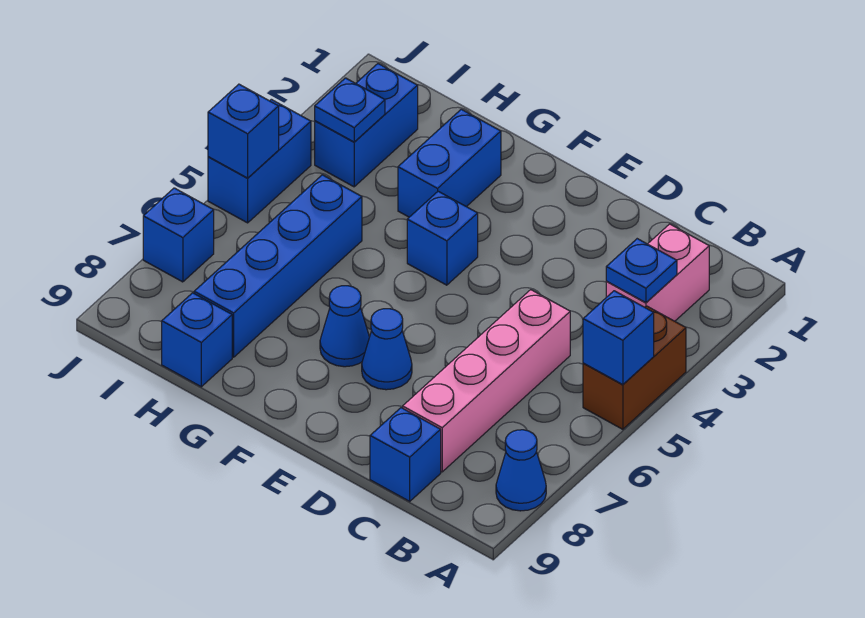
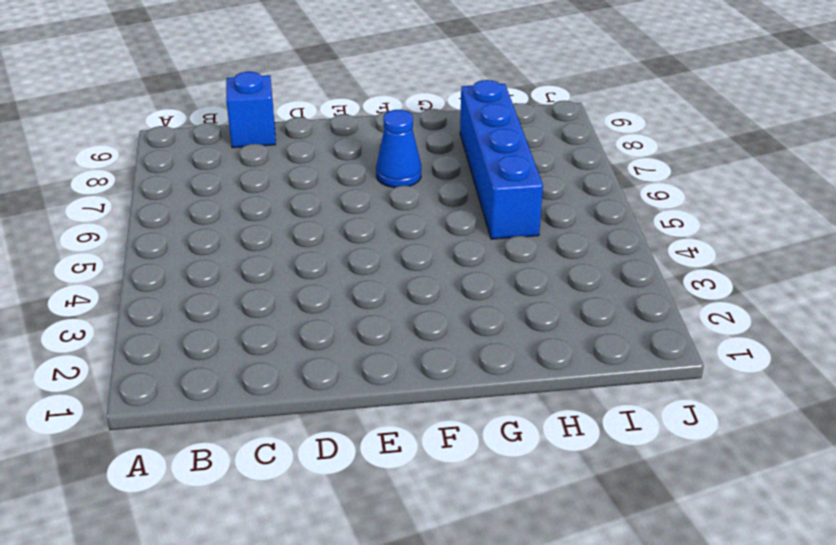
none -> brown 1x2 brick [583,306,686,429]
none -> blue 1x1 cone [496,430,546,511]
none -> pink 1x2 brick [606,224,709,321]

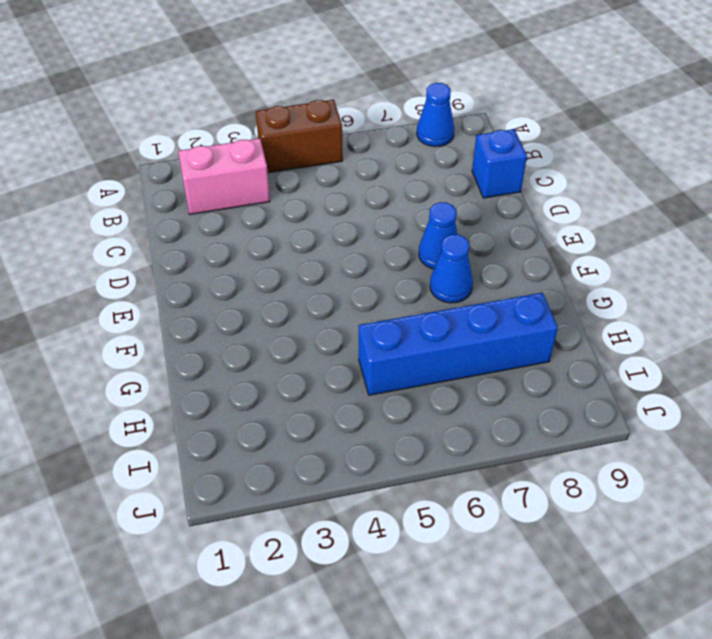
none -> pink 1x4 brick [403,290,570,472]
none -> blue 1x1 brick [407,191,478,285]
none -> blue 1x2 brick [398,109,501,217]

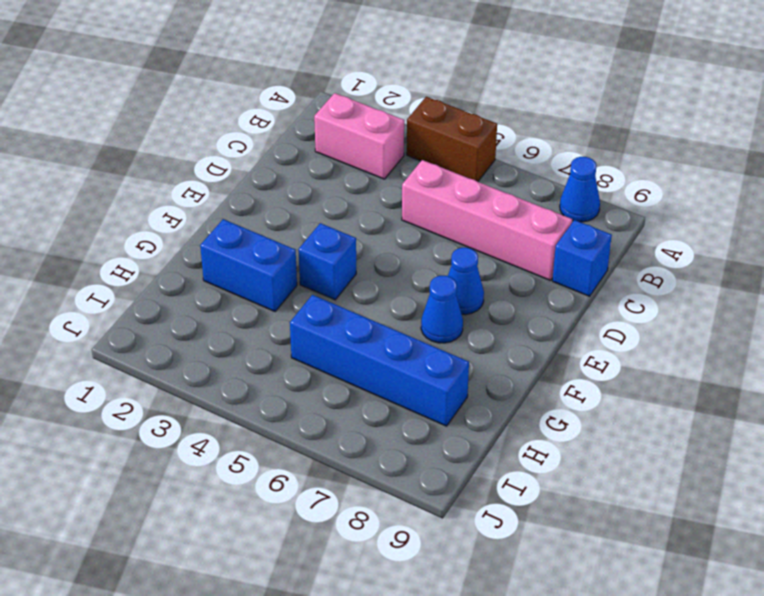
none -> blue 1x1 brick [162,293,232,387]
none -> blue 1x2 brick [315,64,418,187]
none -> blue 1x2 brick [208,99,311,223]

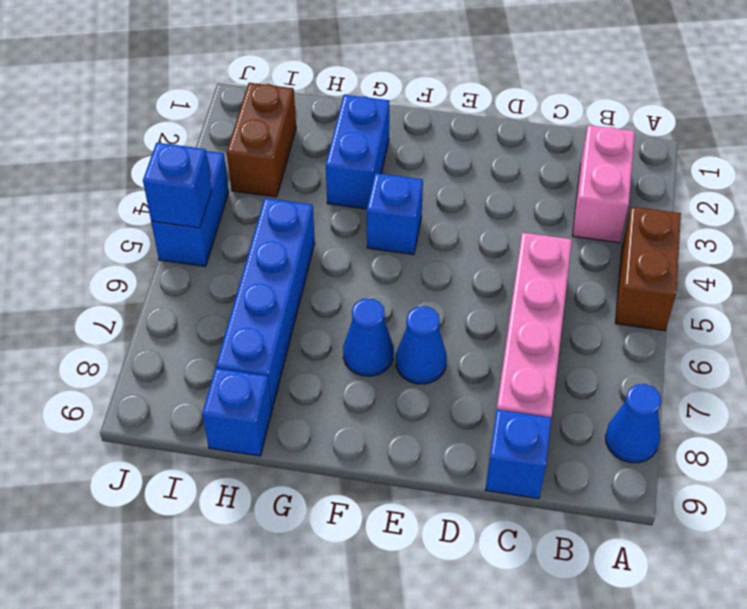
brown 1x2 brick [227,83,296,197] -> blue 1x2 brick [315,64,418,187]
none -> blue 1x1 brick [143,188,214,282]
none -> blue 1x1 brick [583,291,654,385]
none -> blue 1x1 plate [606,239,677,303]

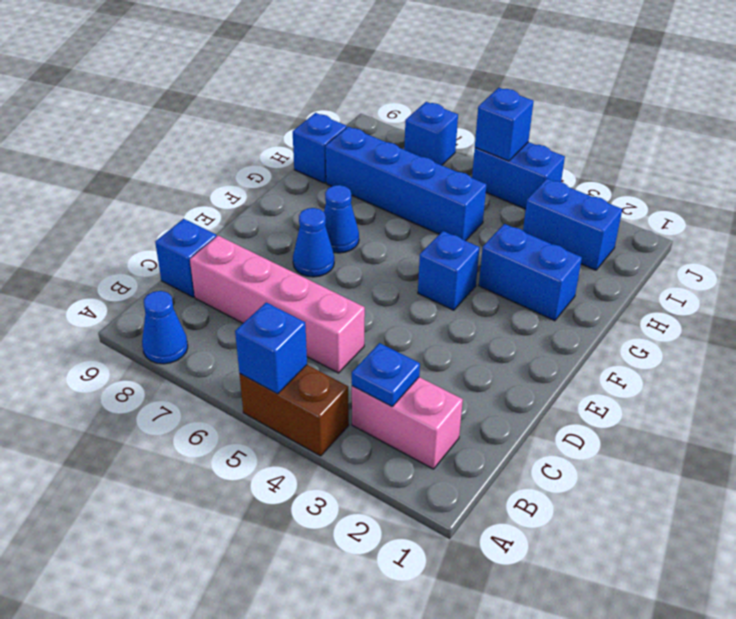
none -> blue 1x1 plate [315,78,385,142]

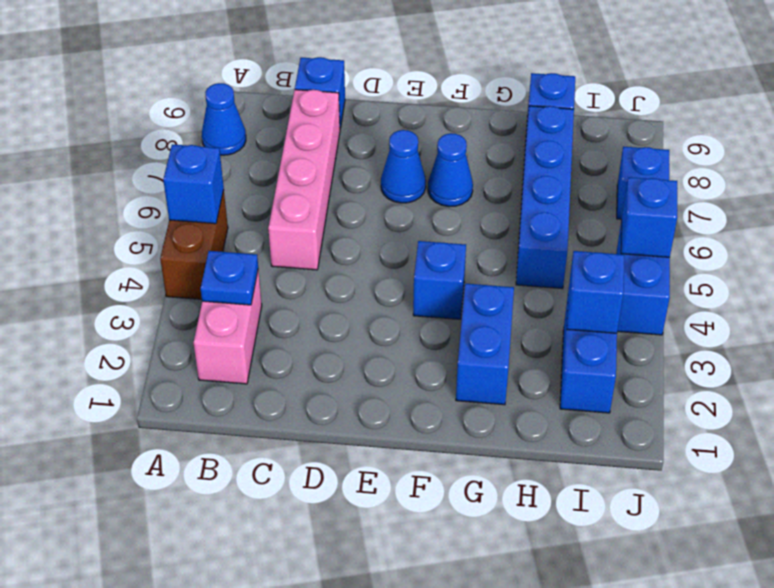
blue 1x1 brick [567,251,624,333] -> blue 1x1 plate [315,78,385,142]

